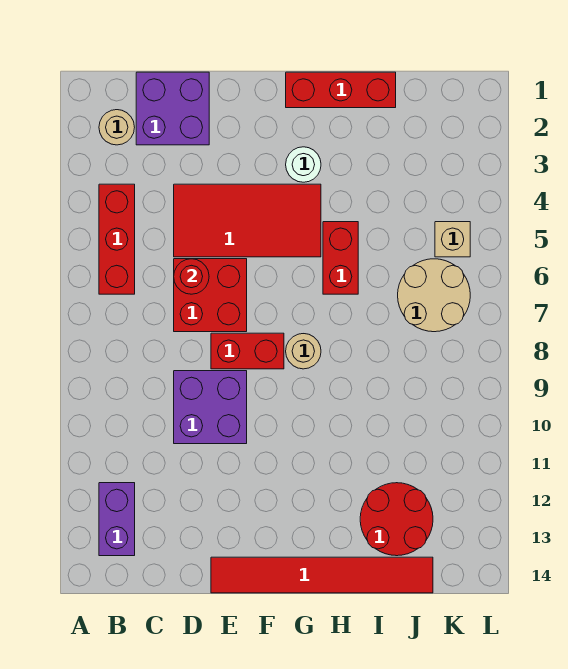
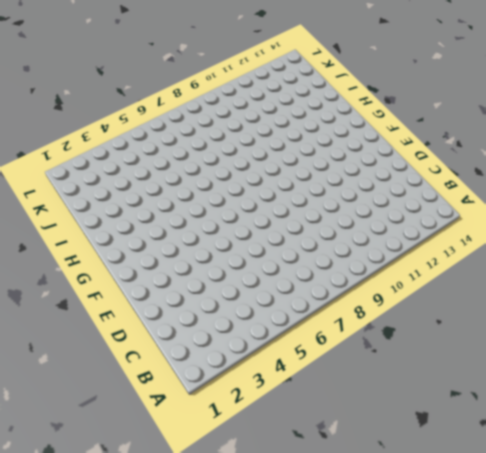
none -> tan 1x1 round brick [99,110,135,145]
none -> red 1x3 brick [99,184,135,294]
none -> purple 1x2 brick [99,483,135,556]

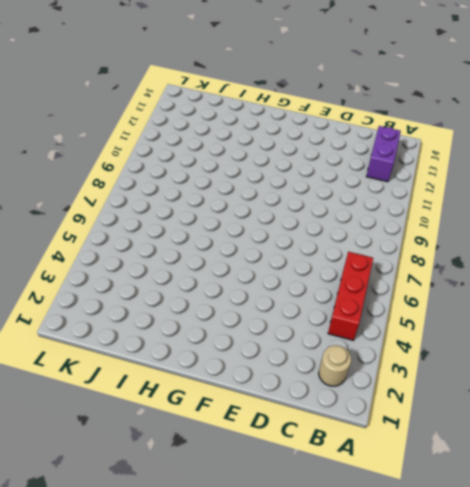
none -> purple 2x2 brick [136,72,209,145]
none -> red 2x4 tile [174,184,321,257]
none -> red 2x2 brick [174,259,247,332]

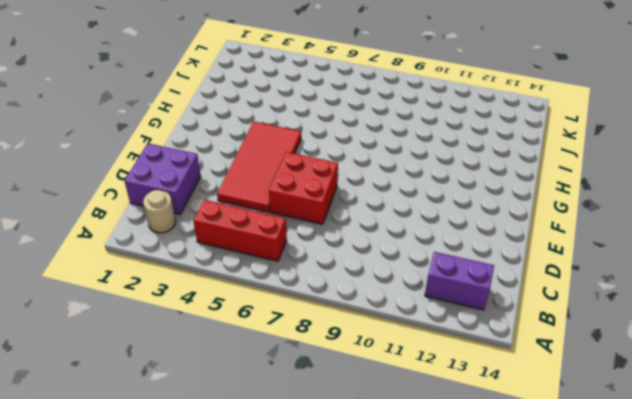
none -> purple 2x2 brick [174,371,247,444]
none -> red 1x2 brick [211,333,284,369]
none -> red 1x6 tile [211,557,433,593]

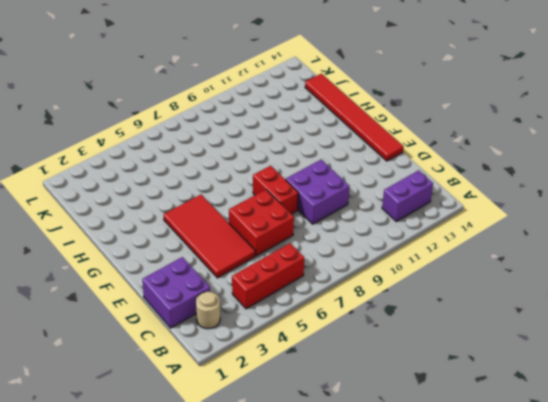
none -> red 1x3 brick [286,72,396,108]
none -> white 1x1 round brick [286,147,321,182]
none -> tan 1x1 round brick [286,334,321,369]

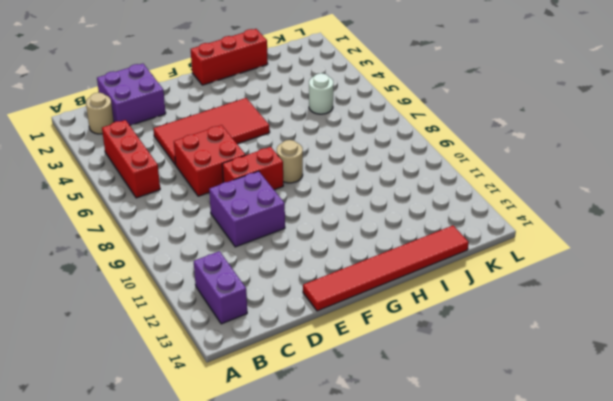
white 1x1 round brick [309,73,333,114] -> white 1x1 round brick moved to [286,147,321,182]
none -> red 1x2 brick [323,222,358,294]
none -> red 2x2 round brick [360,483,433,556]
none -> tan 2x2 round brick [398,259,470,332]

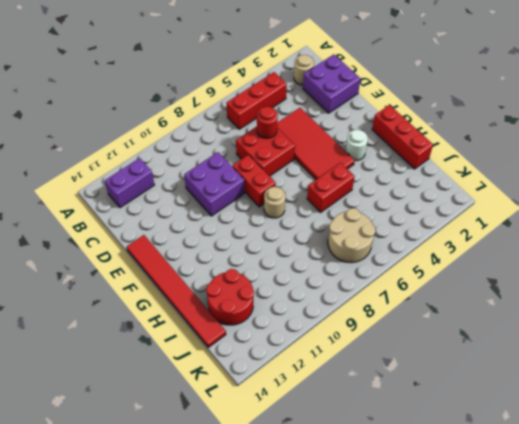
none -> tan 1x1 brick [435,222,470,257]

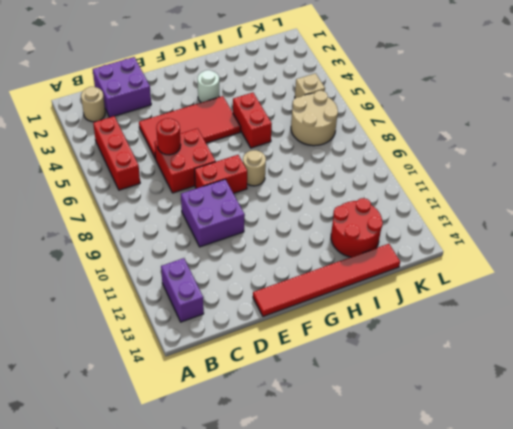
none -> red 1x3 brick [286,72,396,108]

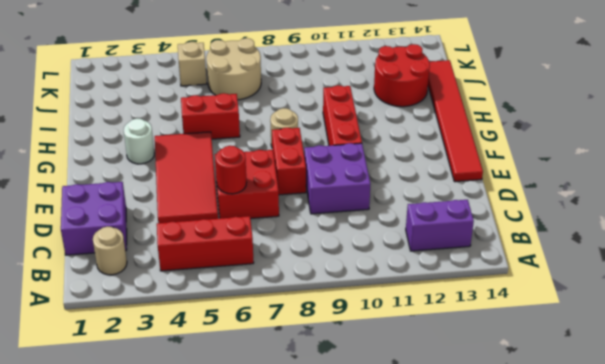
red 1x3 brick [323,85,362,146] -> red 1x3 brick moved to [286,72,396,108]

